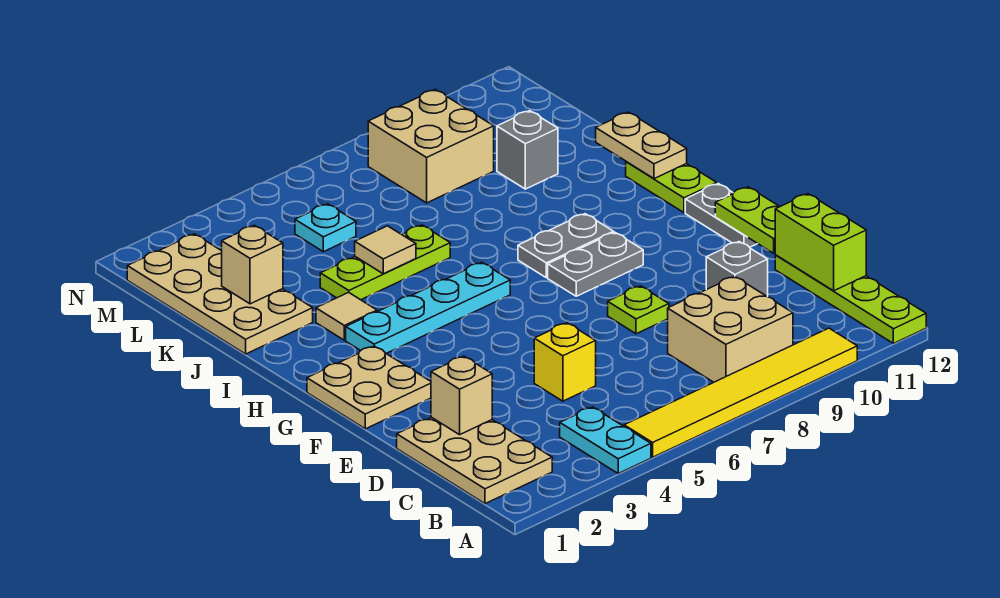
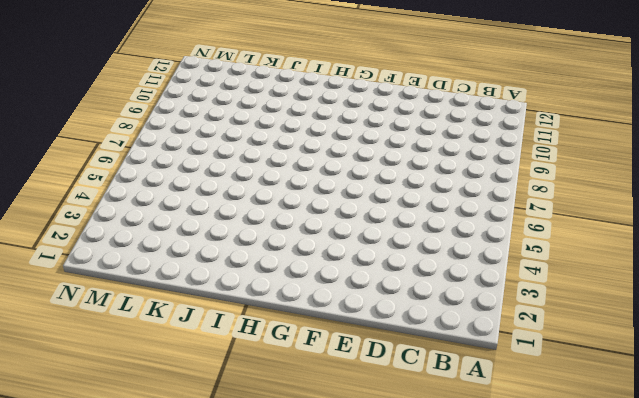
none -> cyan 1x2 plate [560,407,651,473]
none -> yellow 1x6 tile [624,328,857,457]
none -> lime 1x4 plate [775,255,926,344]

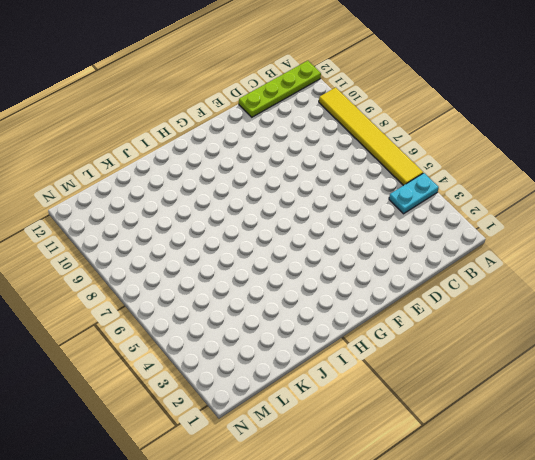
none -> tan 2x3 plate [397,417,552,504]
none -> tan 2x2 brick [668,276,793,382]
none -> yellow 1x1 brick [534,323,596,401]

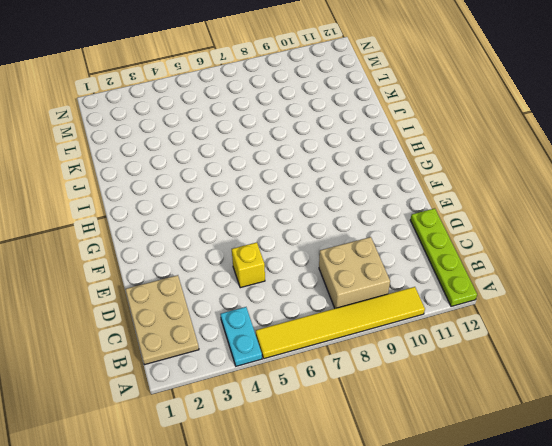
none -> grey 1x1 brick [706,242,768,297]
none -> lime 1x1 plate [608,286,669,334]
none -> tan 2x2 plate [307,346,431,429]

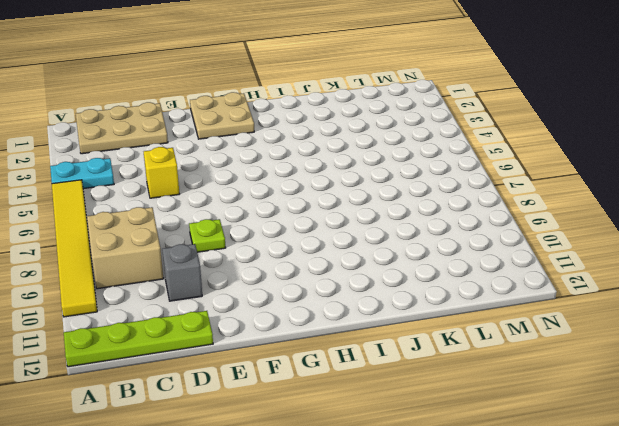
none -> grey 1x2 plate [685,184,757,247]
none -> grey 1x2 plate [548,232,643,296]
none -> cyan 1x4 plate [346,262,510,354]

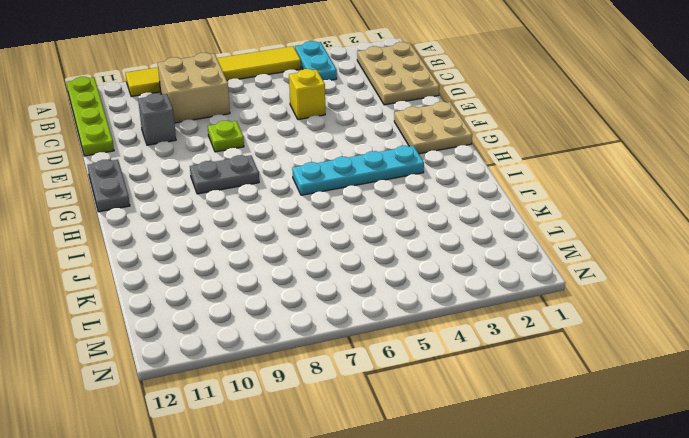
none -> grey 1x2 plate [518,214,614,278]
none -> lime 1x2 plate [626,162,717,213]
none -> tan 1x1 tile [316,292,377,340]

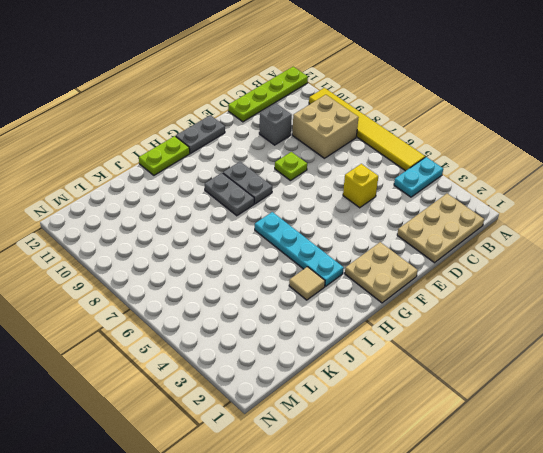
none -> tan 2x4 plate [127,234,313,354]
none -> lime 1x3 plate [320,225,450,300]
none -> grey 1x1 brick [497,111,558,189]

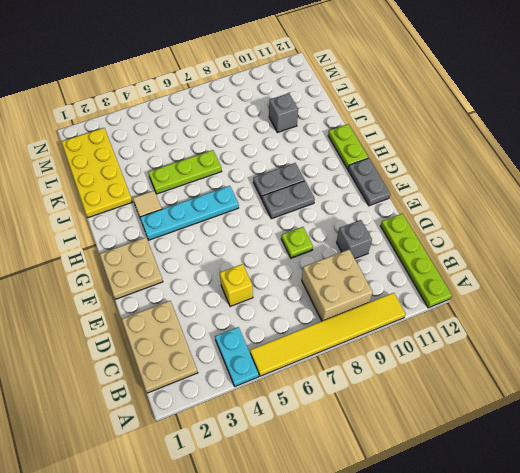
yellow 2x4 plate [61,128,132,218] -> tan 2x4 plate [127,234,313,354]
none -> cyan 1x1 plate [295,204,356,252]
none -> tan 2x2 brick [368,89,494,203]
none -> lime 1x2 brick [775,194,866,291]

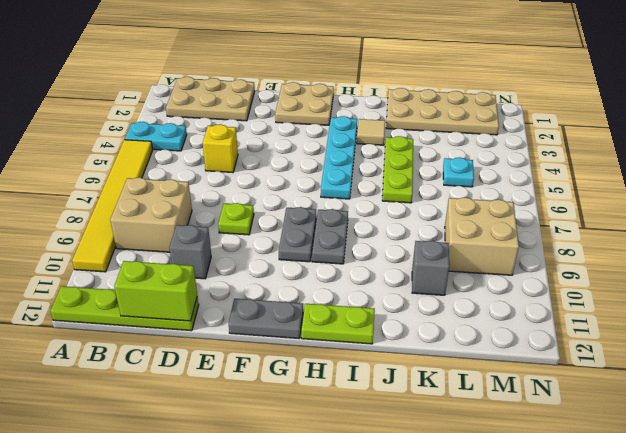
none -> tan 1x1 brick [431,356,492,435]
none -> lime 1x2 plate [715,187,780,253]
none -> tan 1x2 plate [596,112,687,179]

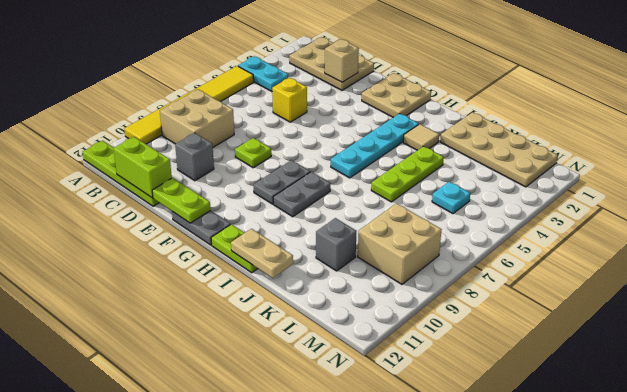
none -> tan 1x1 tile [355,226,416,274]
none -> tan 1x1 brick [222,225,283,304]

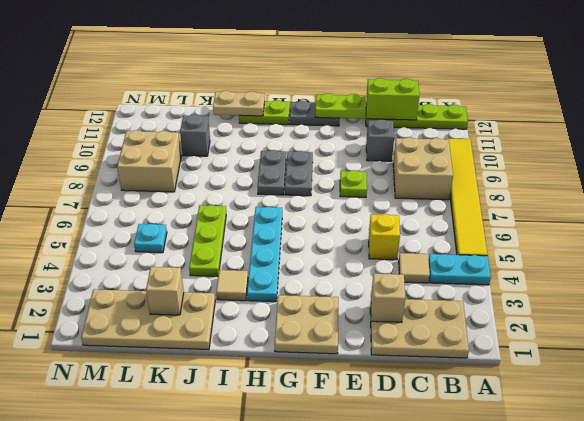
tan 1x1 tile [399,253,430,283] -> tan 1x1 tile moved to [355,226,416,274]

